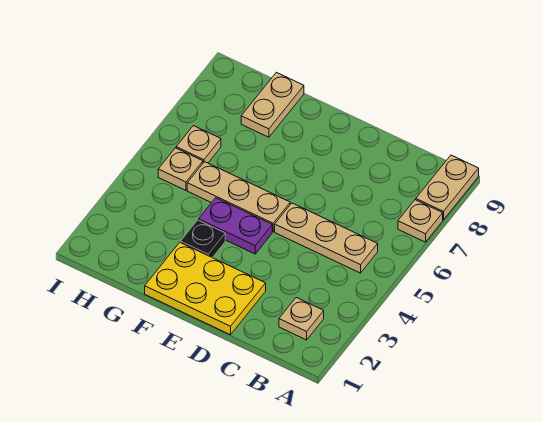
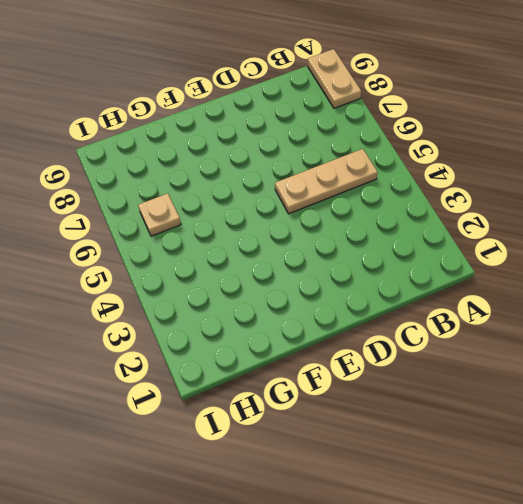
none -> tan 1x1 plate [398,200,443,242]
none -> tan 1x1 plate [279,298,324,340]

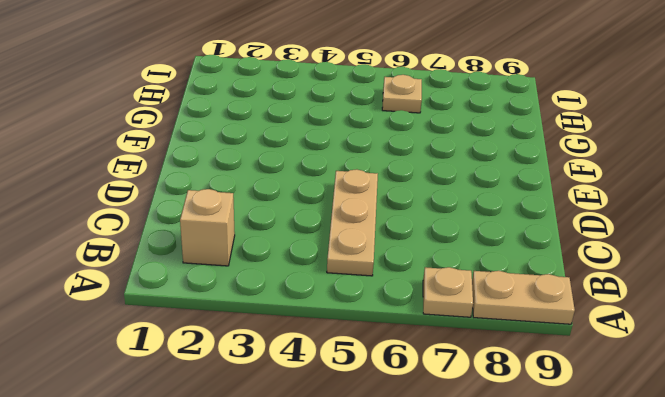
tan 1x1 brick [180,189,235,266] -> tan 1x1 plate [279,298,324,340]
none -> yellow 2x3 plate [145,242,266,335]
none -> purple 1x2 plate [199,198,272,254]

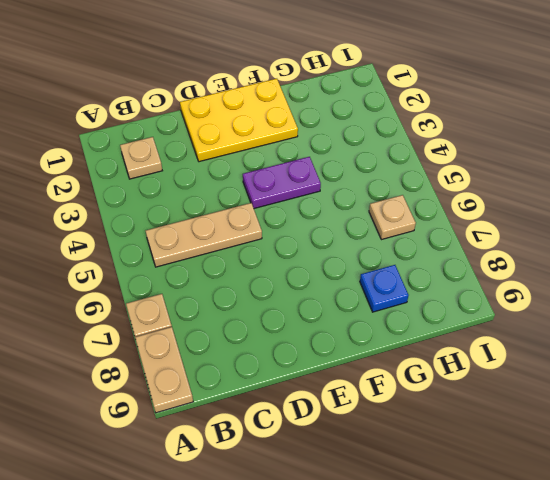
blue 1x1 plate [360,265,408,312] -> tan 1x2 plate [241,72,304,137]
none -> tan 1x3 plate [187,162,290,232]
none -> black 1x1 plate [181,220,225,258]

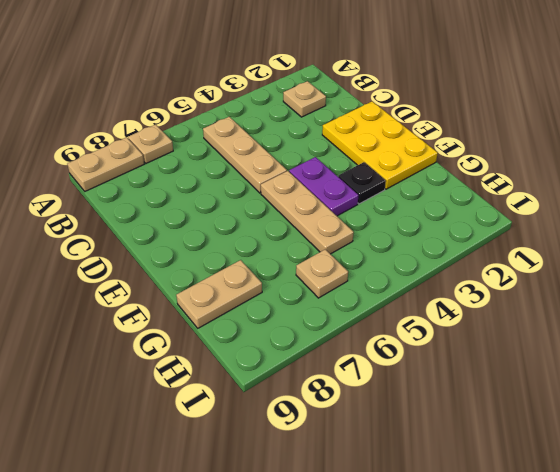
none -> tan 1x1 plate [158,148,203,190]

